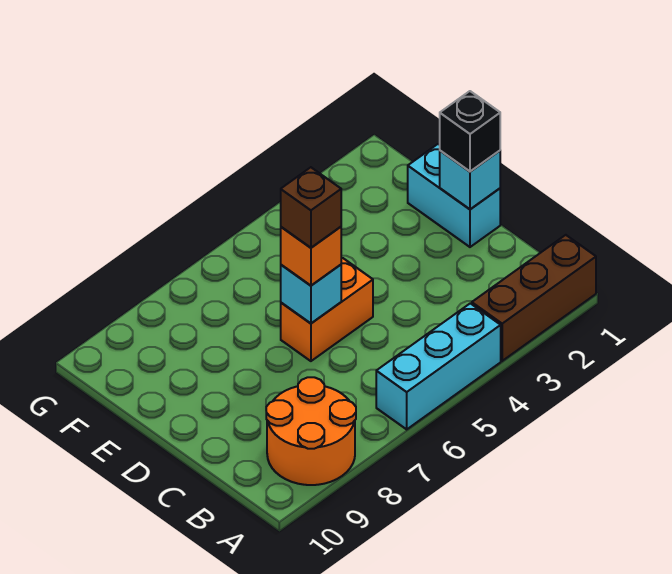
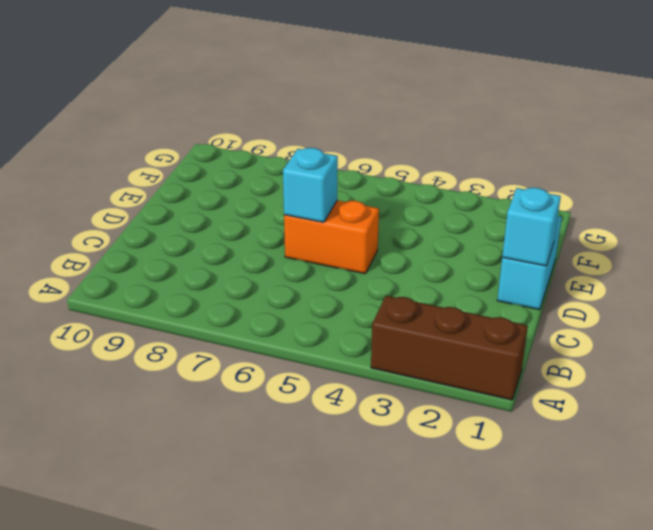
none -> cyan 1x3 brick [376,303,501,429]
none -> orange 2x2 round brick [266,377,356,485]

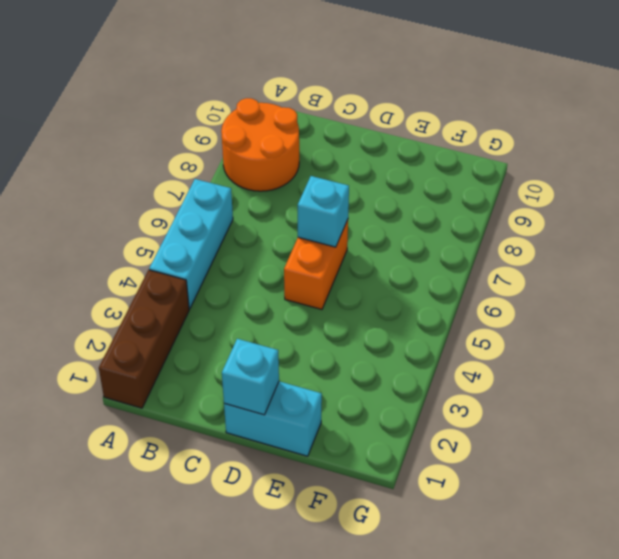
none -> black 1x1 brick [440,91,500,171]
none -> orange 1x1 brick [281,227,341,285]

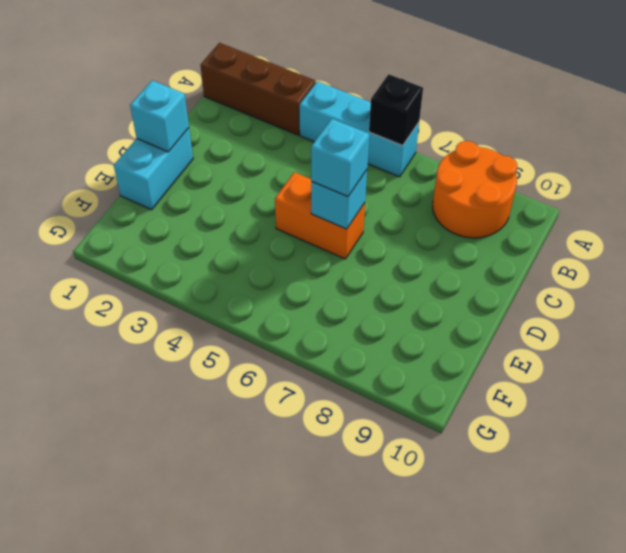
black 1x1 brick [369,74,423,146] -> black 1x1 brick moved to [440,91,500,171]
cyan 1x1 brick [311,119,369,197] -> orange 1x1 brick [281,227,341,285]
none -> brown 1x1 brick [281,167,341,248]

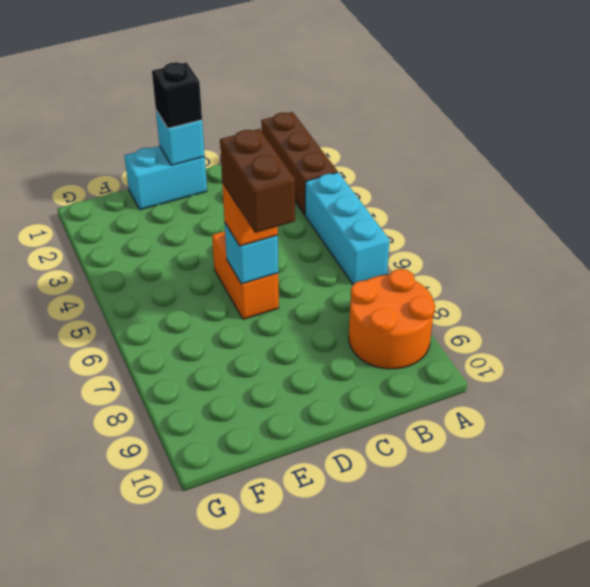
brown 1x2 brick [220,129,295,233] -> brown 1x1 brick [281,167,341,248]

